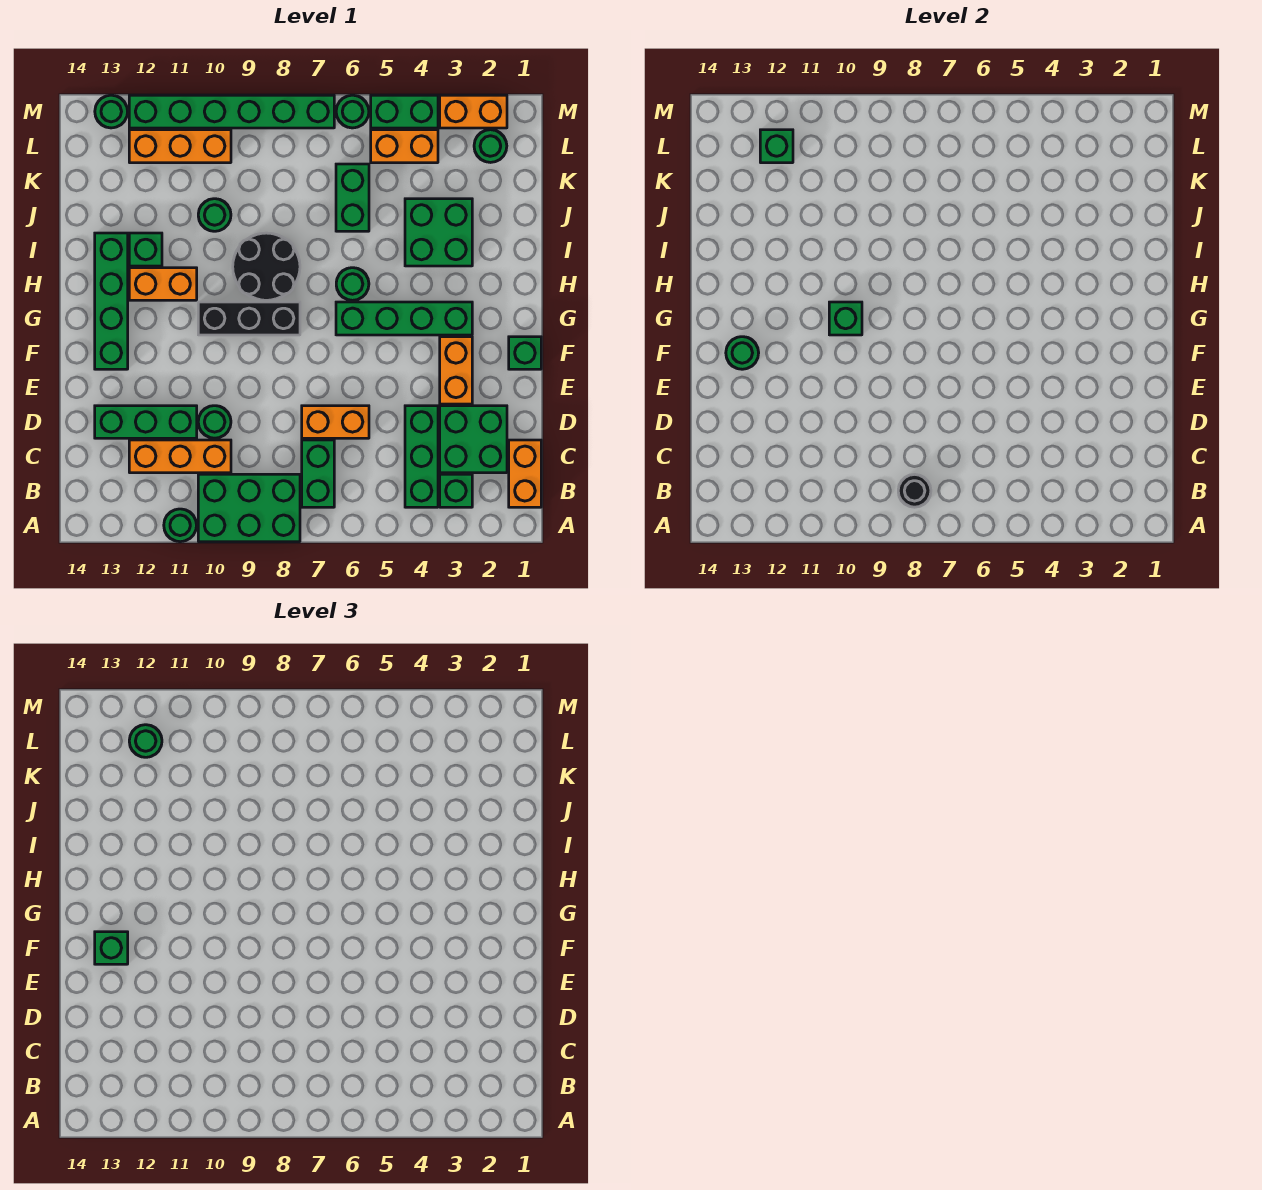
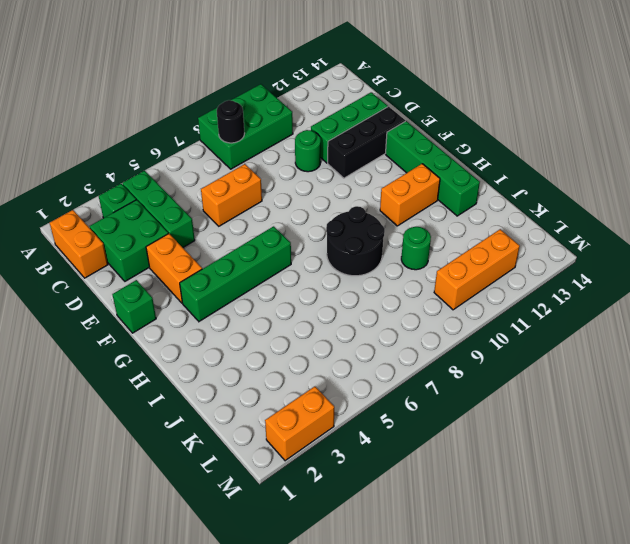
black 1x3 brick [328,107,405,178] -> black 1x3 brick moved to [198,302,300,335]
none -> green 1x1 round brick [164,509,197,542]
none -> green 1x2 brick [302,440,334,507]
none -> orange 1x3 brick [129,440,231,473]
none -> green 1x1 round brick [336,268,369,300]

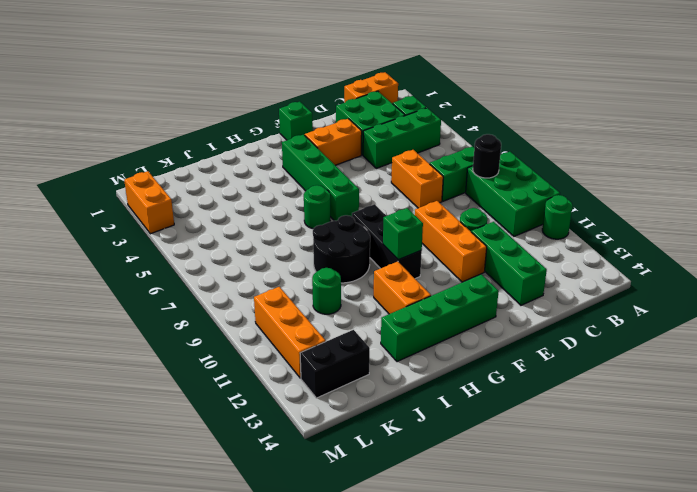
orange 1x3 brick [415,201,487,282] -> orange 1x3 brick moved to [129,440,231,473]
black 1x2 brick [300,330,370,398] -> none
none -> green 2x2 brick [405,199,472,266]
none -> green 1x1 brick [129,233,162,266]
none -> green 1x2 brick [336,164,369,231]
none -> green 1x1 round brick [474,130,507,162]

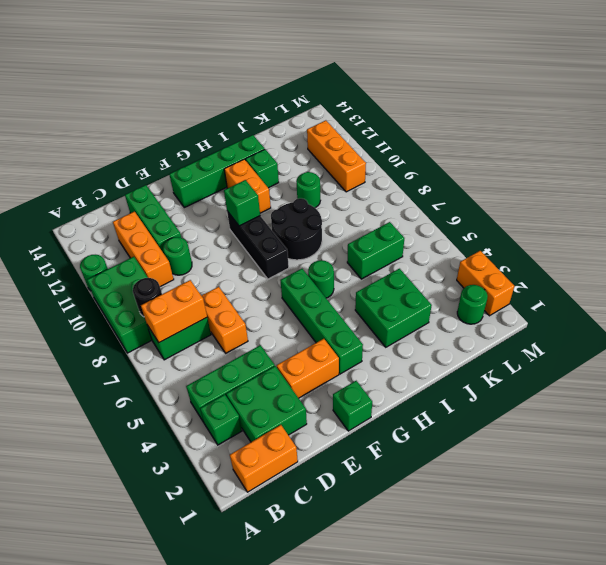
orange 1x2 brick [141,280,207,343] -> orange 1x2 brick turned to [371,130,438,163]
none -> green 1x2 brick [371,95,438,128]
none -> green 1x1 round brick [336,95,369,128]
none -> green 1x6 brick [129,95,334,128]
none -> green 1x1 round brick [95,95,128,128]

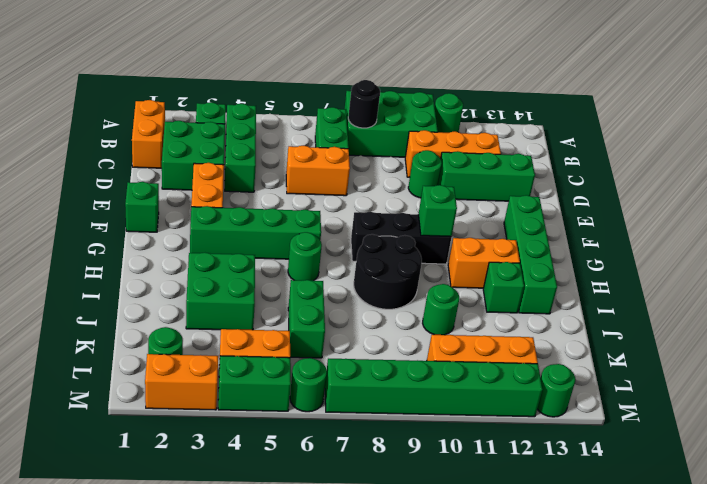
none -> green 1x1 round brick [726,337,759,369]
none -> green 1x1 brick [760,130,793,163]
none -> green 1x1 brick [95,932,128,964]
none -> green 1x1 round brick [129,725,162,757]

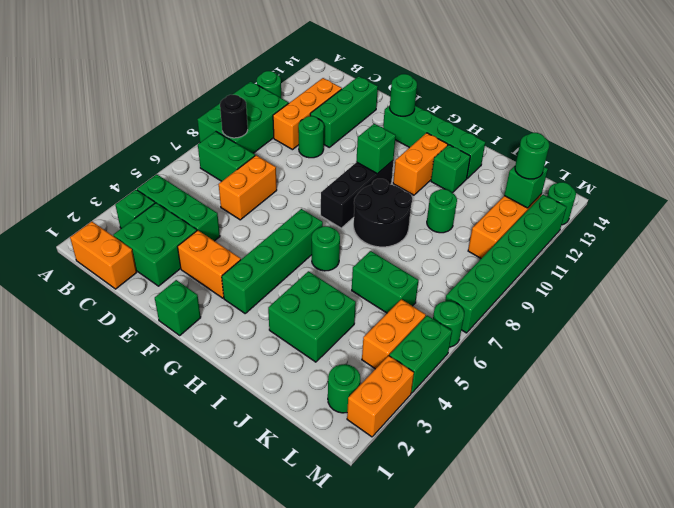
none -> green 1x1 brick [95,932,128,964]

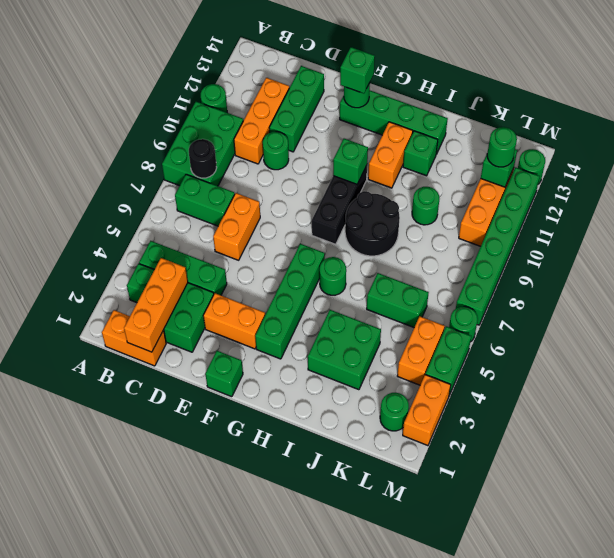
orange 1x3 brick [124,258,188,352] -> none

